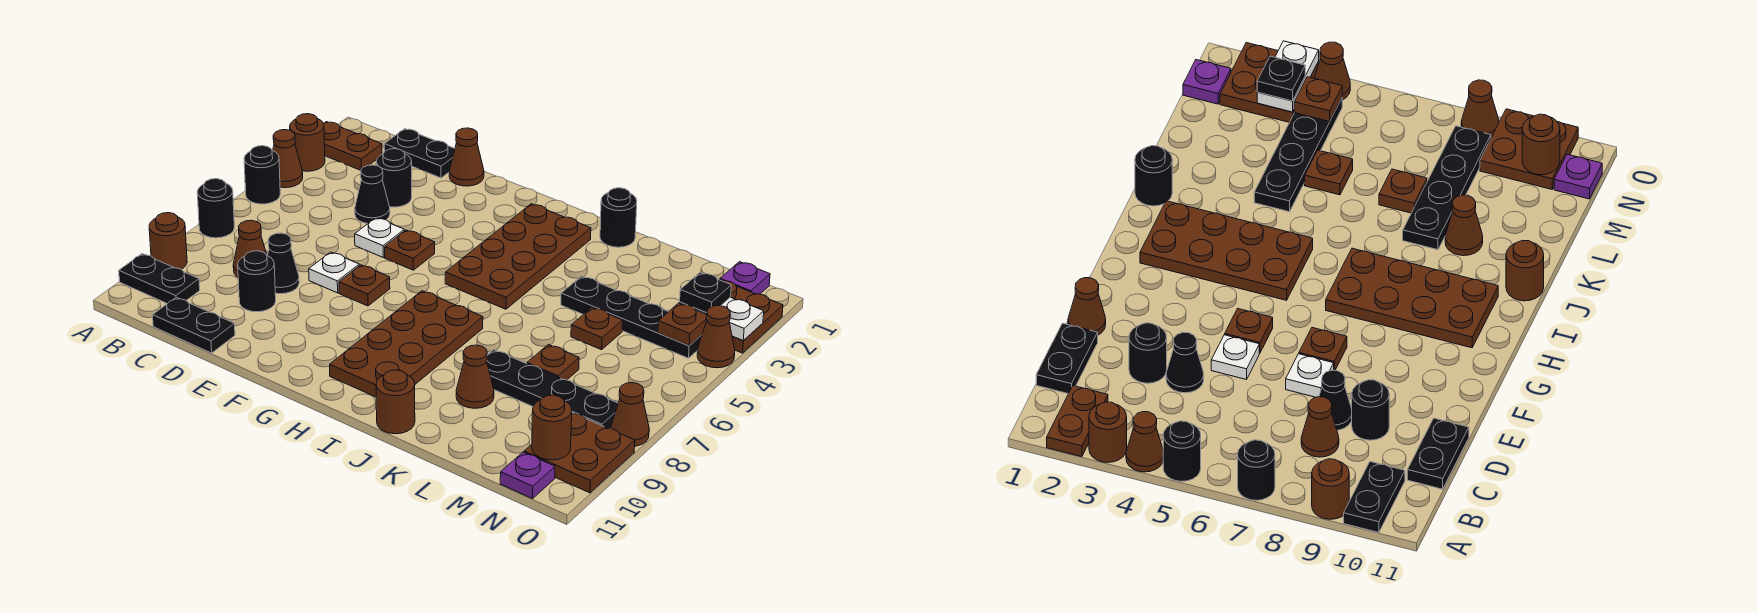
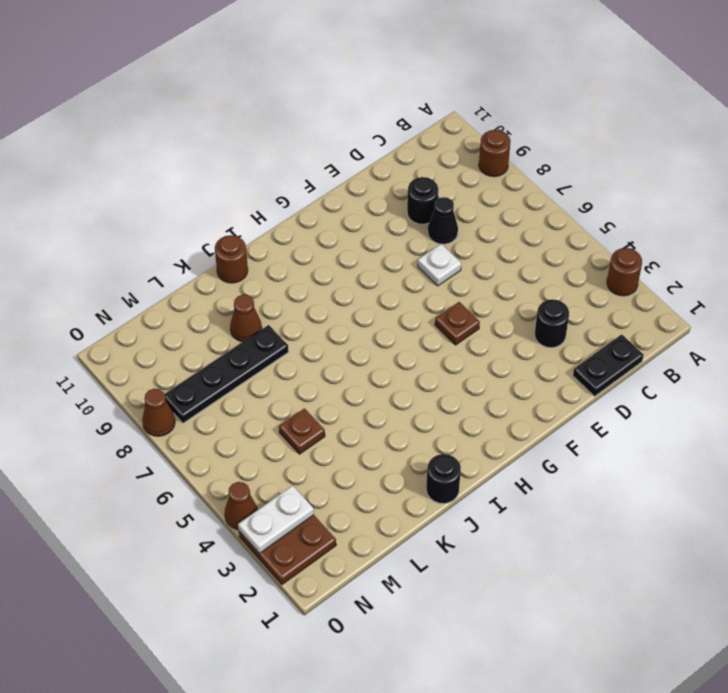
none -> brown 1x2 plate [324,122,382,170]
none -> brown 1x1 cone [273,130,303,188]
none -> black 1x1 round brick [244,146,280,204]
none -> black 1x1 round brick [197,179,234,238]

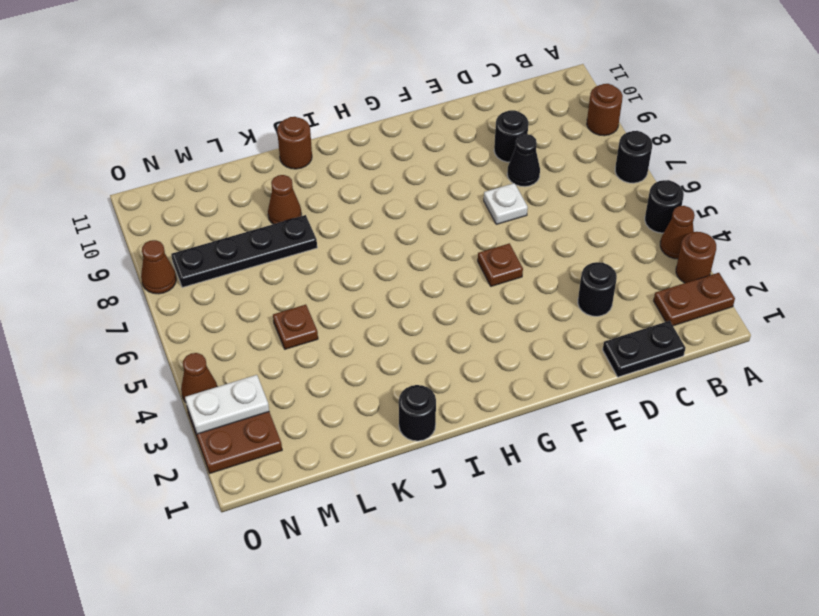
none -> black 1x2 plate [119,254,200,304]
none -> brown 1x1 cone [233,220,267,277]
none -> black 1x2 plate [153,297,235,353]
none -> black 1x1 cone [355,165,390,224]

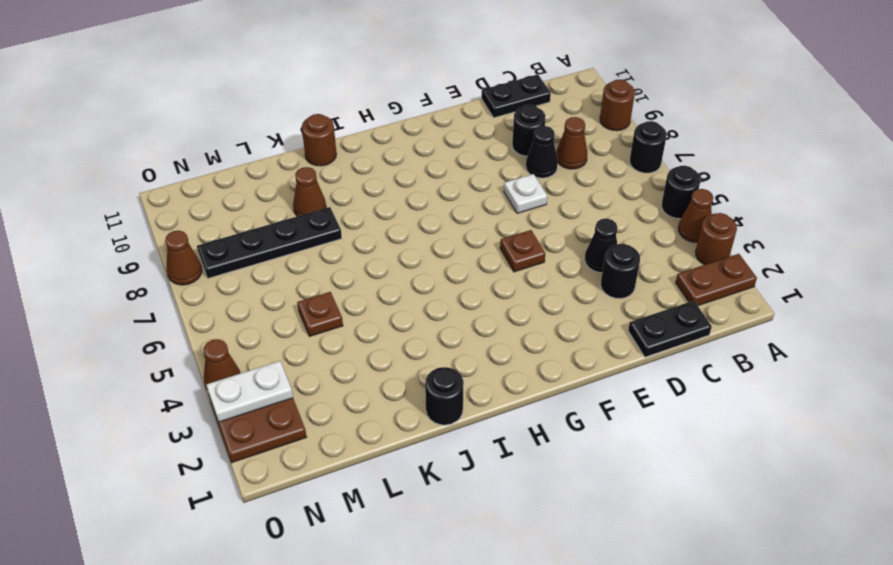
none -> black 1x2 plate [119,254,200,304]
none -> brown 1x1 cone [449,128,484,186]
none -> white 1x1 plate [355,218,404,257]
none -> brown 1x1 plate [339,265,390,306]

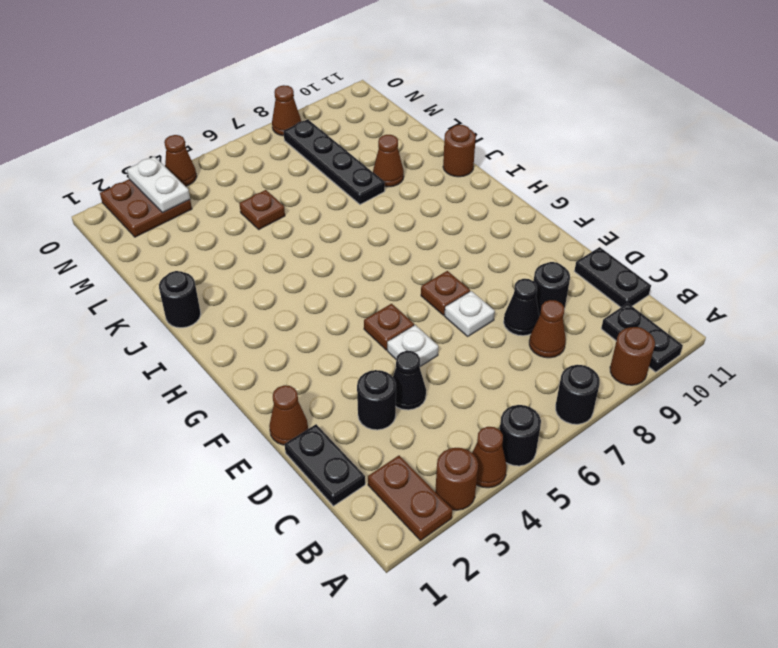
none -> brown 2x4 plate [445,204,591,309]
none -> brown 2x4 plate [330,291,483,397]
none -> black 1x4 plate [561,276,702,358]
none -> brown 1x1 plate [527,344,579,380]

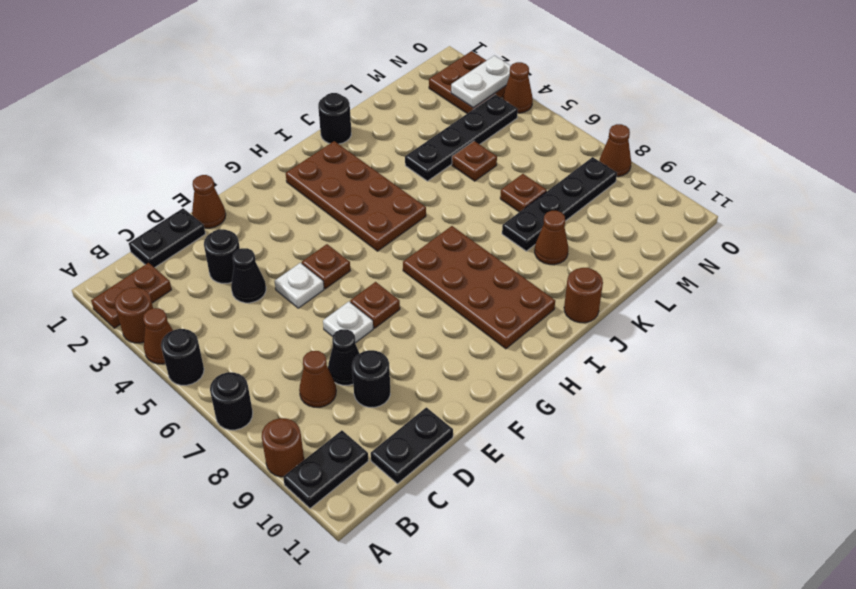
none -> purple 1x1 plate [720,262,770,294]
none -> brown 2x2 plate [524,413,635,493]
none -> purple 1x1 plate [500,452,555,499]
none -> brown 1x1 plate [658,303,707,346]

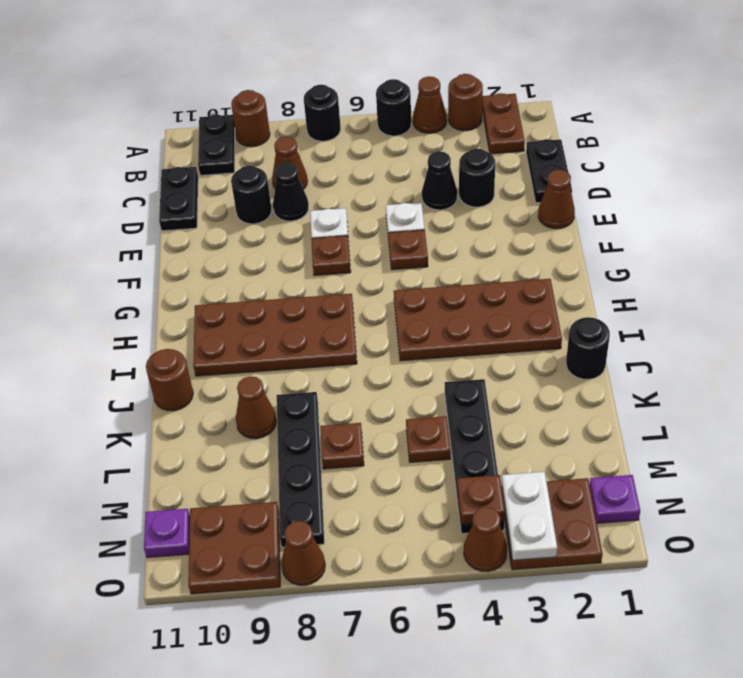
none -> brown 1x1 round brick [532,395,572,460]
none -> black 1x1 plate [680,272,731,313]

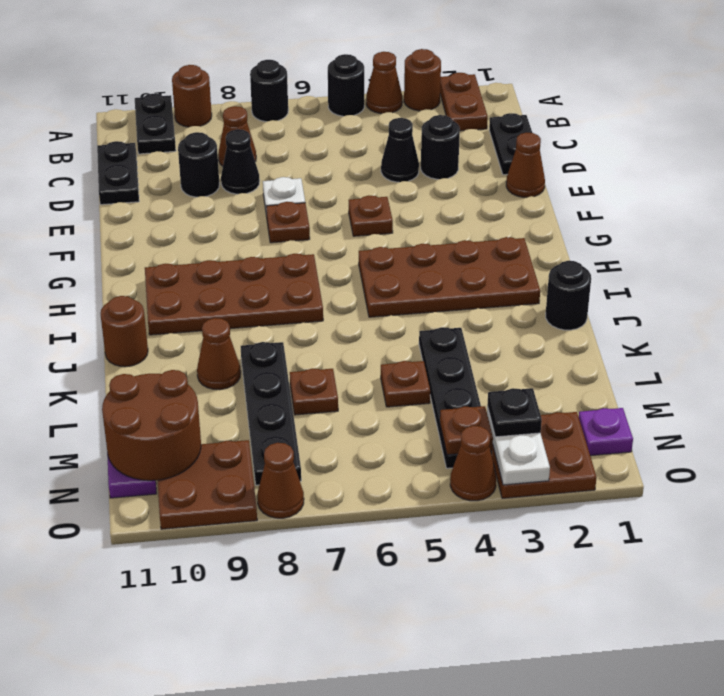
brown 2x2 round brick [102,370,201,481] -> brown 1x1 round brick [532,395,572,460]
none -> white 1x1 plate [355,218,404,257]

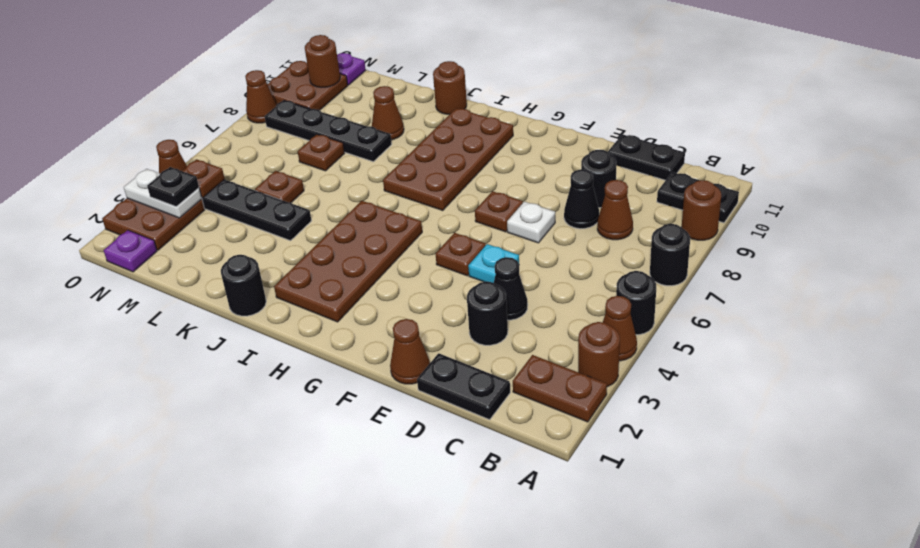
cyan 1x1 plate [468,244,519,283] -> white 1x1 plate [355,218,404,257]

